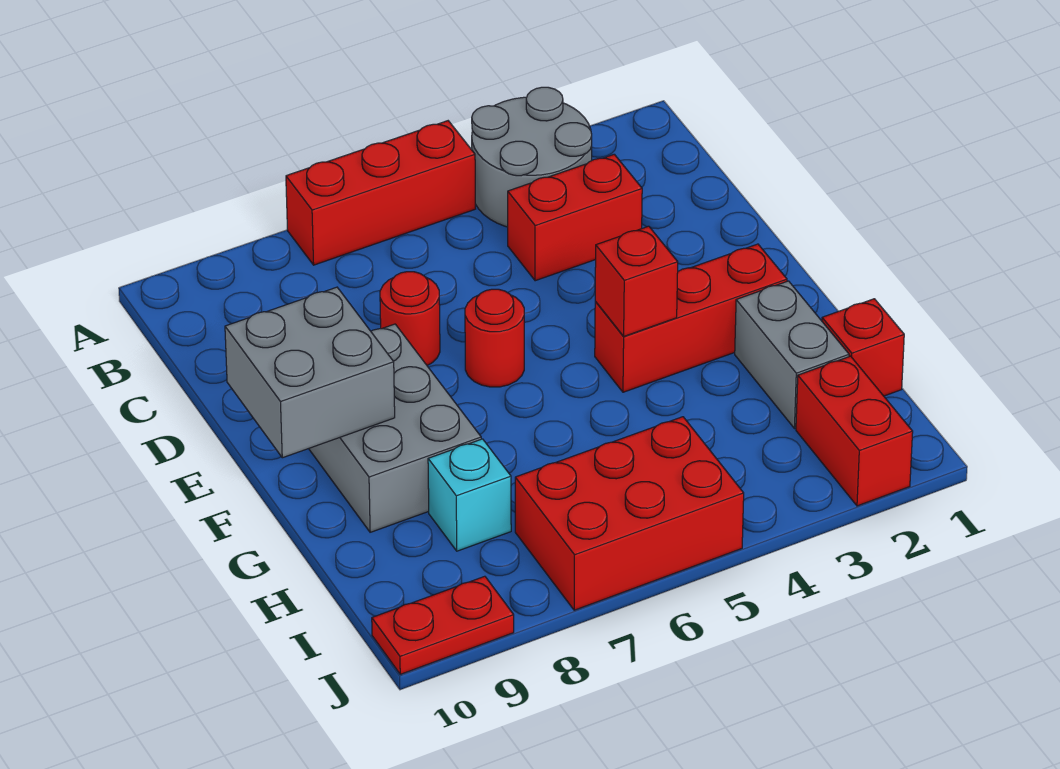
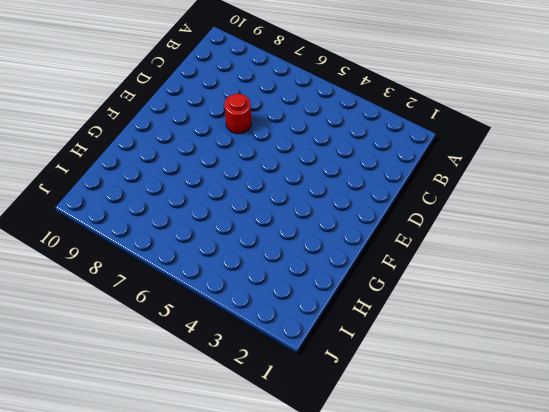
none -> grey 2x2 round brick [472,87,592,227]
none -> red 1x3 brick [286,121,475,265]
none -> red 1x2 brick [508,154,642,281]

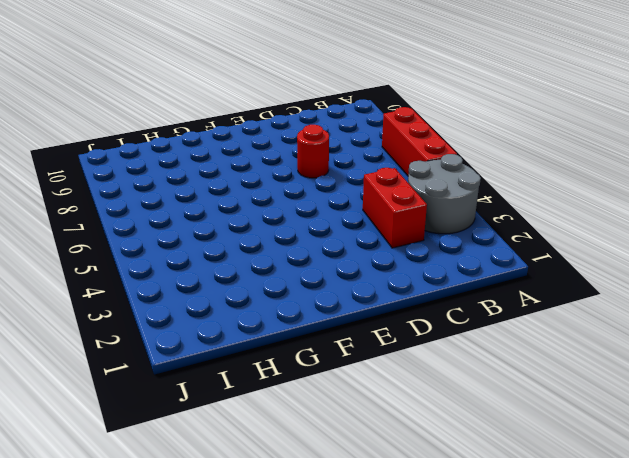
none -> red 1x1 round brick [465,289,524,387]
none -> grey 2x3 brick [309,324,481,532]
none -> red 1x3 brick [595,244,787,392]

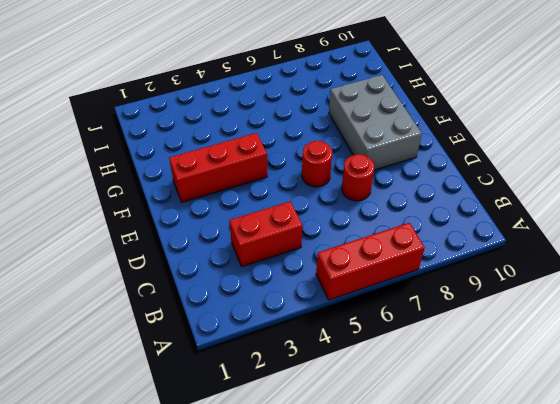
none -> grey 2x2 round brick [472,87,592,227]
none -> grey 1x2 brick [735,281,849,429]
none -> red 1x1 brick [822,299,904,396]

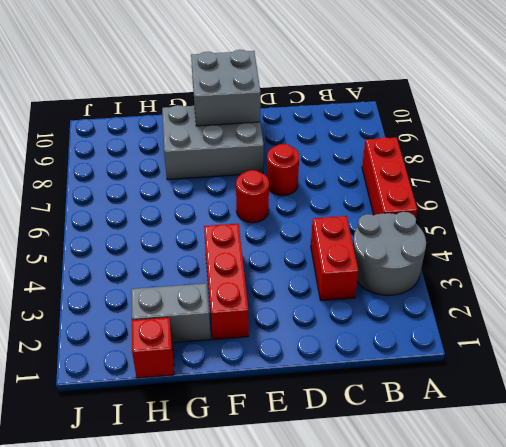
none -> cyan 1x1 brick [428,439,511,551]
none -> red 1x2 brick [796,356,913,506]
none -> red 2x3 brick [515,417,744,610]

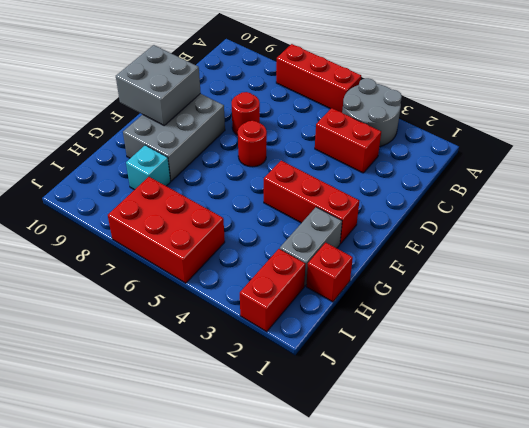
none -> red 1x2 plate [372,576,514,674]
none -> red 1x1 brick [595,226,678,336]

